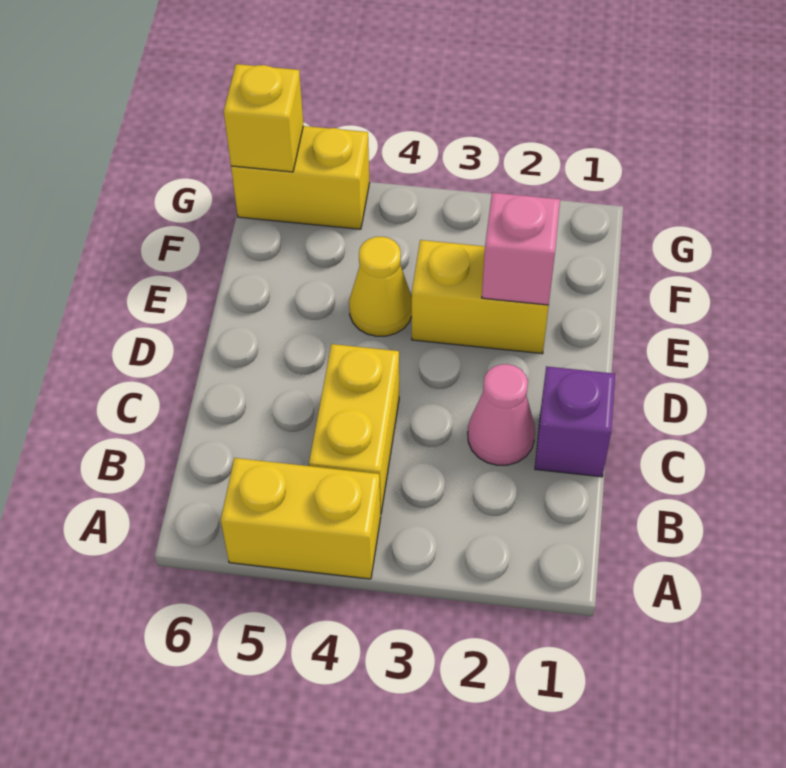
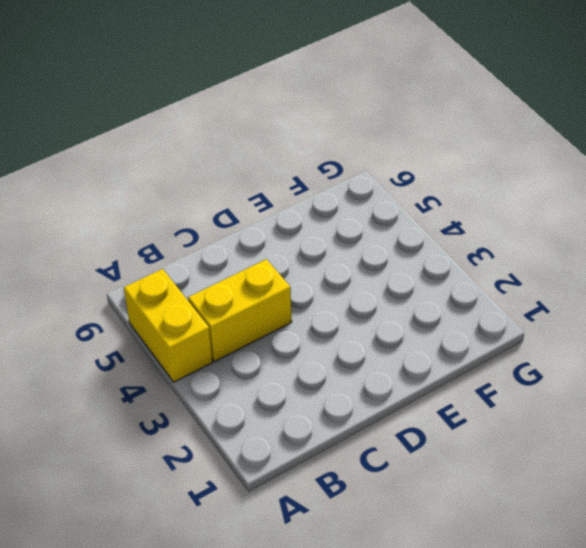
none -> purple 1x1 brick [535,366,615,477]
none -> pink 1x1 cone [468,364,535,465]

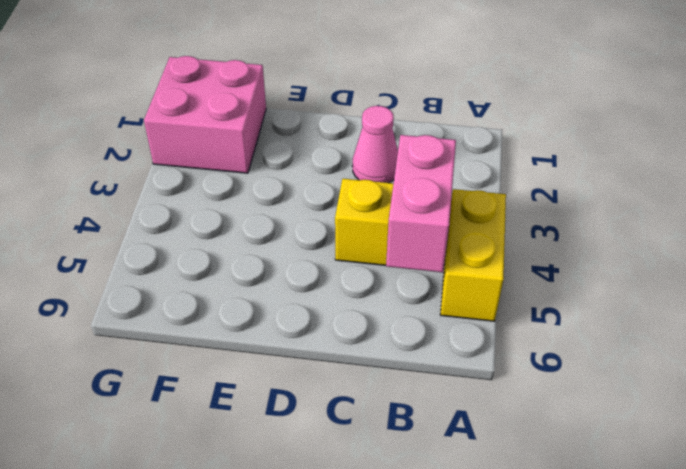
pink 1x2 brick [386,135,456,272] -> none
pink 2x2 brick [144,56,266,173] -> none
none -> purple 1x1 brick [535,366,615,477]
none -> yellow 1x2 brick [412,240,549,354]

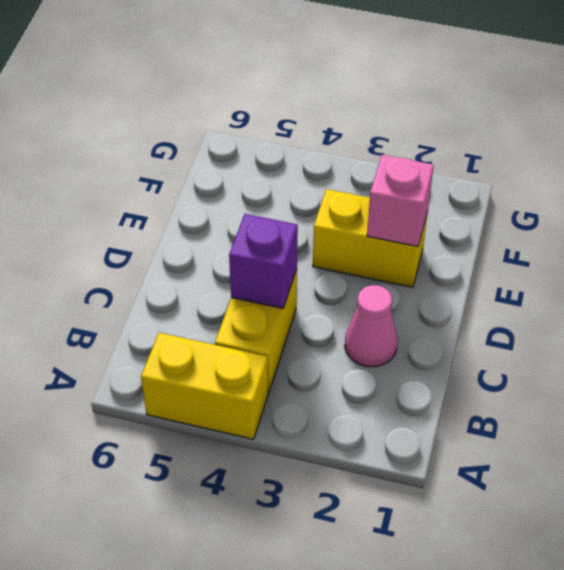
purple 1x1 brick [229,214,298,308] -> purple 1x1 brick moved to [535,366,615,477]
none -> yellow 1x1 cone [349,237,412,336]
none -> yellow 1x2 brick [231,126,369,229]

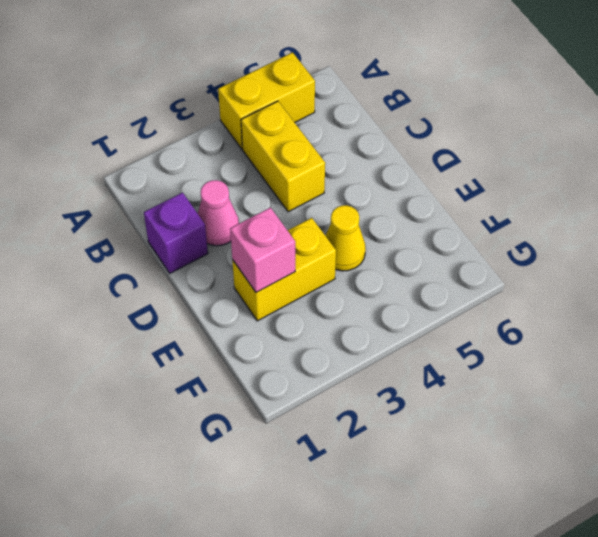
none -> yellow 1x2 brick [231,126,369,229]
none -> yellow 1x1 brick [224,64,303,172]

